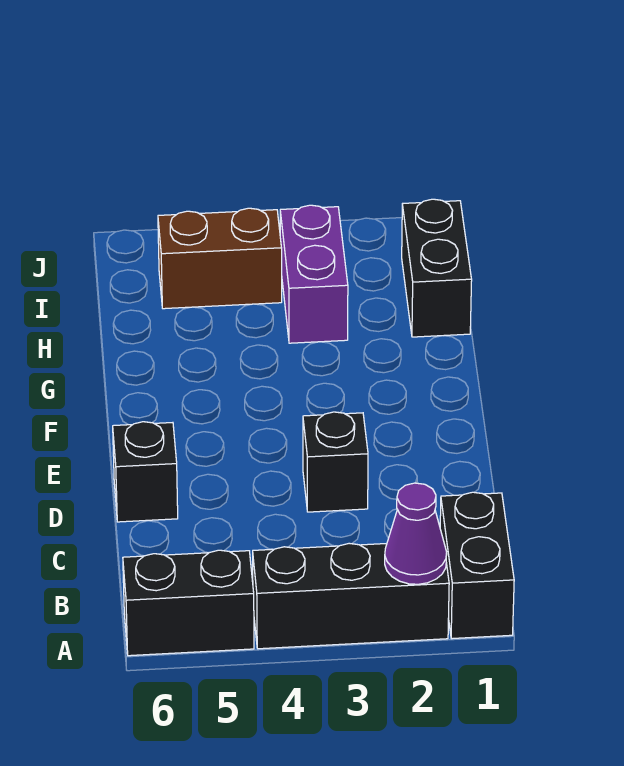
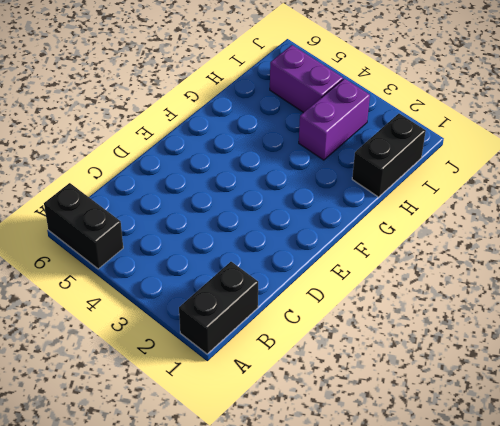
purple 1x2 brick [270,45,343,113] -> brown 1x2 brick [158,208,282,309]
none -> black 1x3 brick [253,543,449,649]
none -> black 1x1 brick [303,412,368,512]

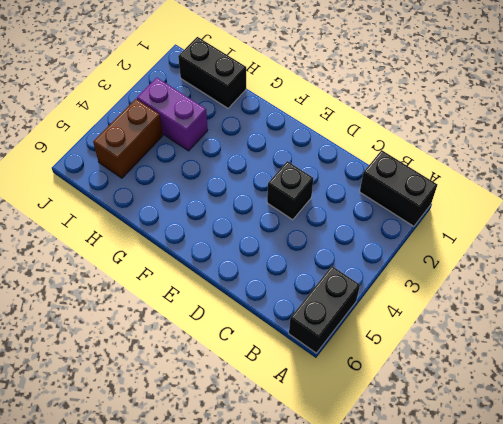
none -> black 1x3 brick [253,543,449,649]
none -> black 1x1 brick [113,422,178,522]

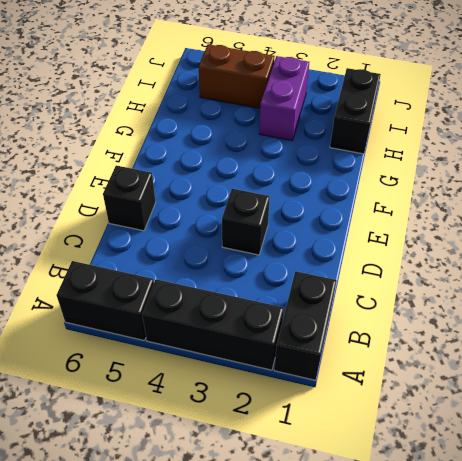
none -> purple 1x1 cone [385,483,447,584]

